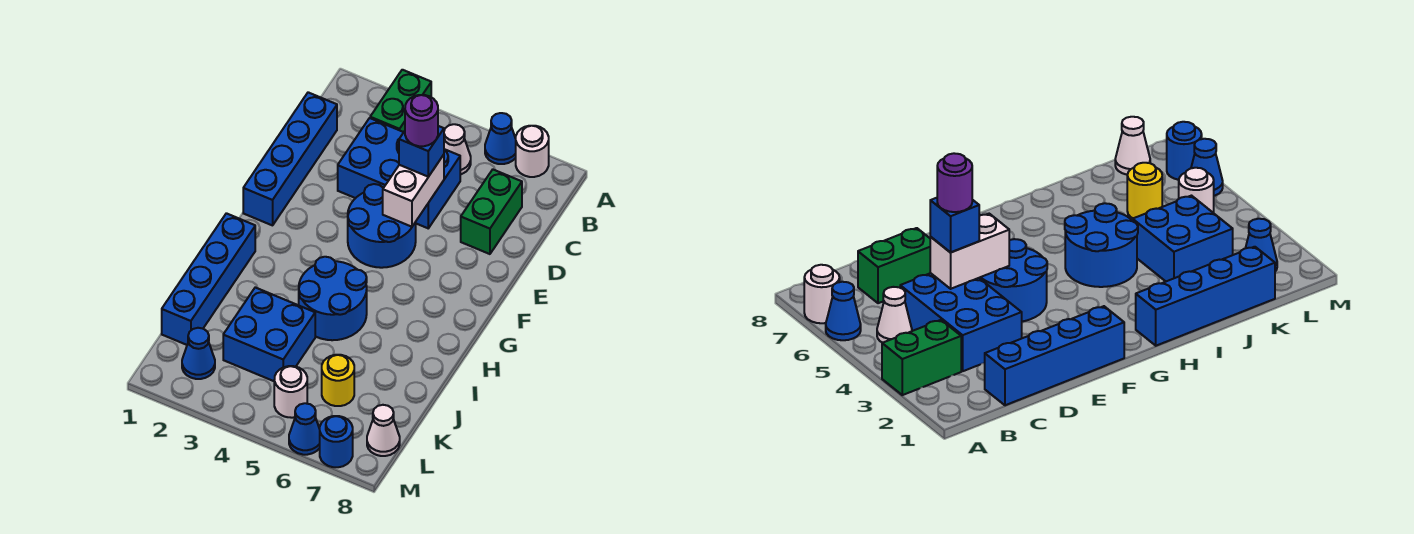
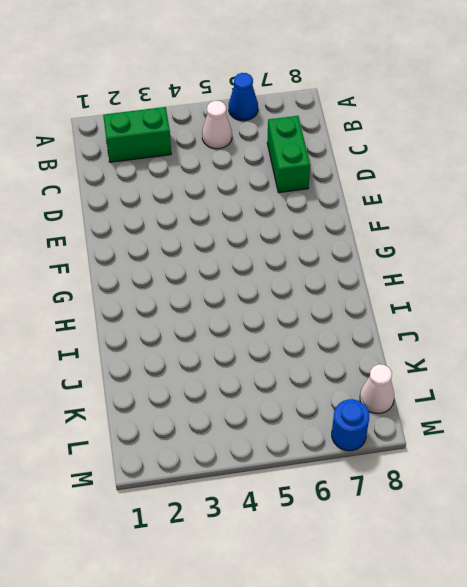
green 1x2 brick [103,107,171,162] -> green 1x2 brick turned to [370,70,431,132]
none -> white 1x1 round brick [516,126,549,177]
none -> blue 1x4 brick [243,92,337,225]
none -> blue 2x3 brick [338,118,460,228]

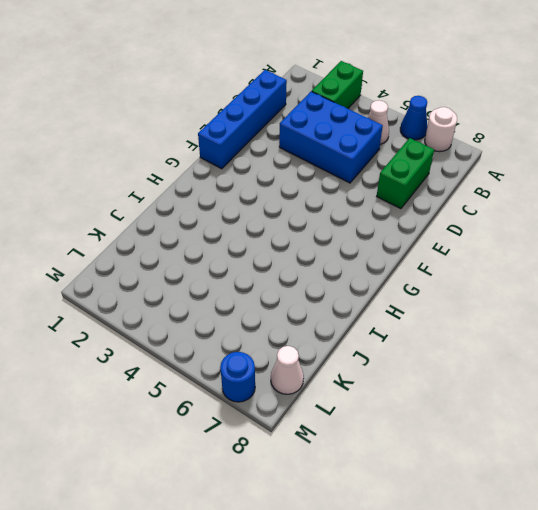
none -> blue 2x2 round brick [348,184,416,268]
none -> blue 1x4 brick [162,213,255,345]
none -> blue 2x2 round brick [299,257,367,340]

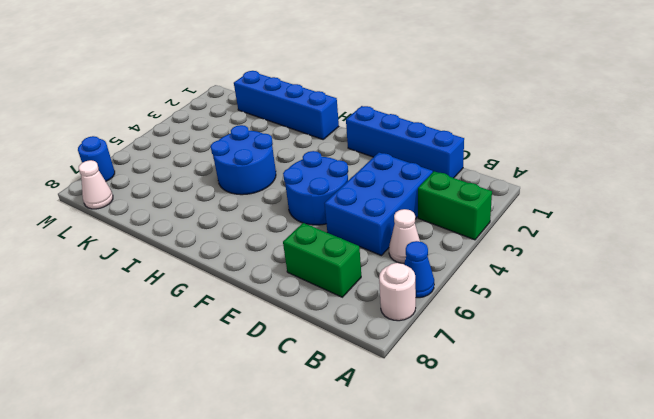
none -> blue 2x2 brick [223,287,315,381]
none -> yellow 1x1 round brick [322,355,354,406]
none -> blue 1x1 cone [182,328,215,379]

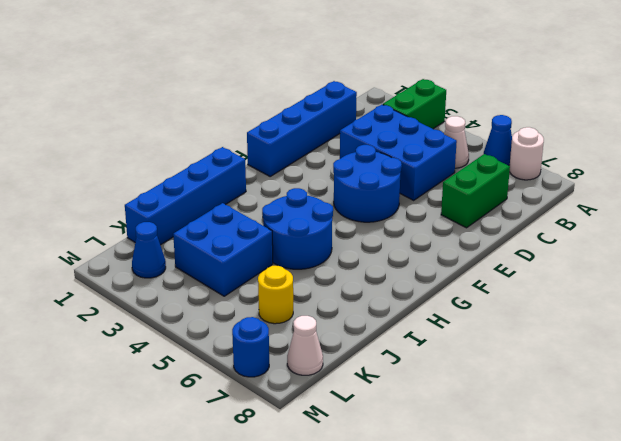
none -> white 1x1 round brick [274,366,307,418]
none -> blue 1x1 cone [289,403,320,455]
none -> white 1x2 brick [383,155,444,227]

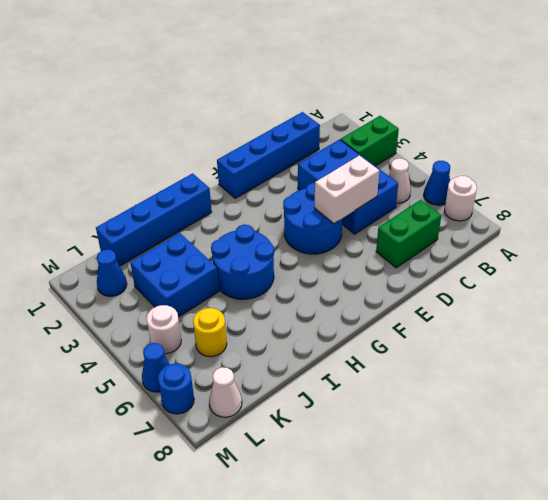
none -> blue 1x1 brick [399,126,444,177]
none -> purple 1x1 round brick [405,95,438,146]

